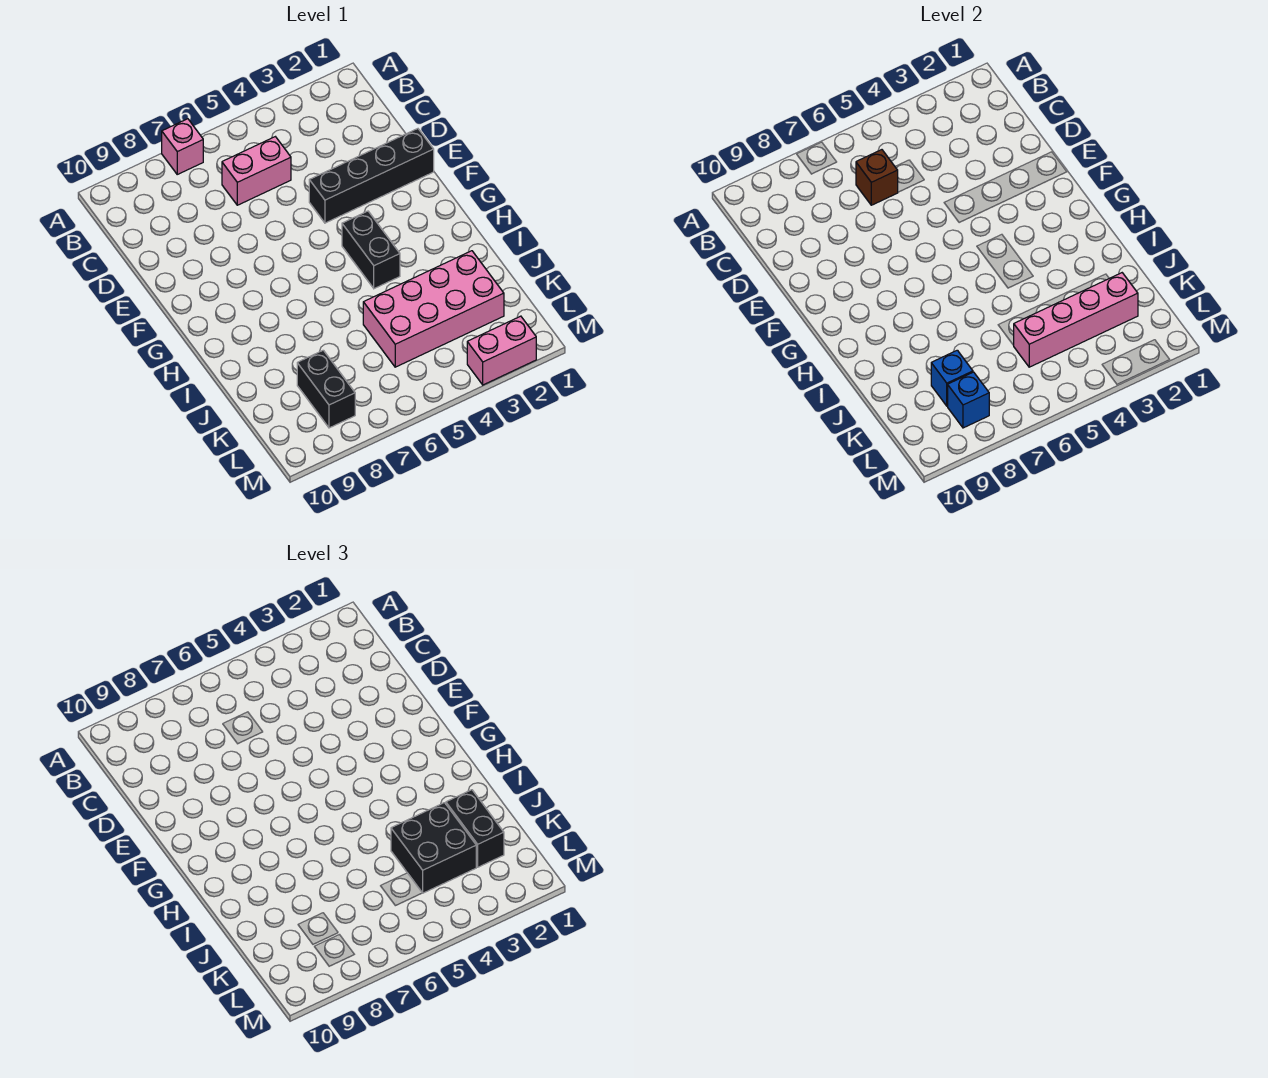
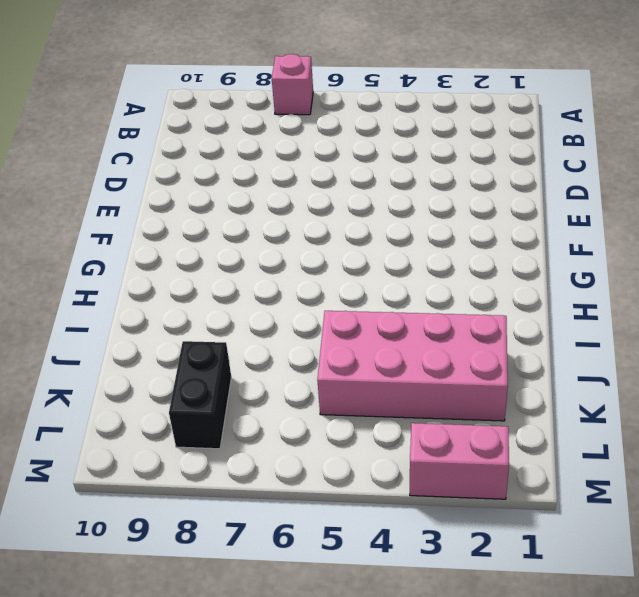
none -> pink 1x2 brick [222,137,291,205]
none -> black 1x4 brick [309,129,434,223]
none -> black 1x2 brick [342,211,400,289]

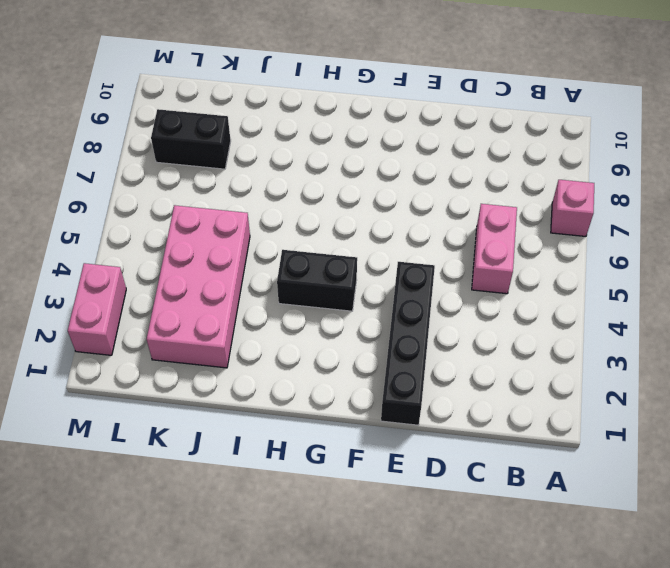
none -> brown 1x1 brick [856,150,898,205]
none -> pink 1x4 brick [1014,273,1138,367]
none -> blue 1x1 brick [931,350,973,406]

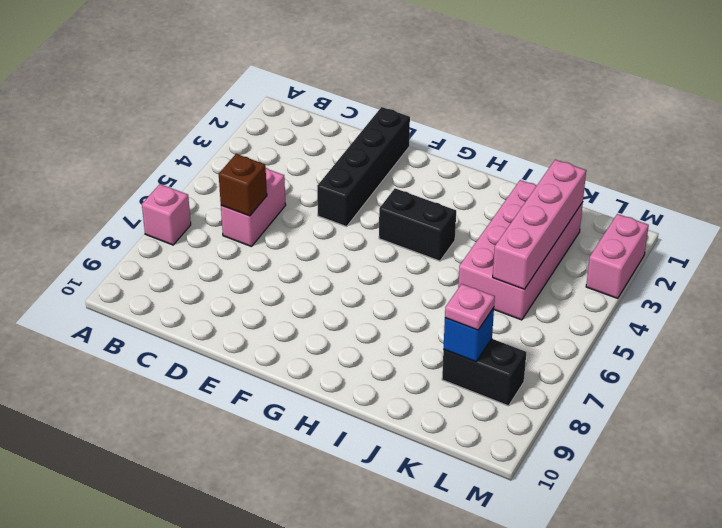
pink 1x1 plate [445,284,495,330] -> none
none -> blue 1x1 brick [948,372,989,428]
none -> black 1x2 brick [446,790,504,867]
none -> black 2x2 brick [391,803,476,893]

